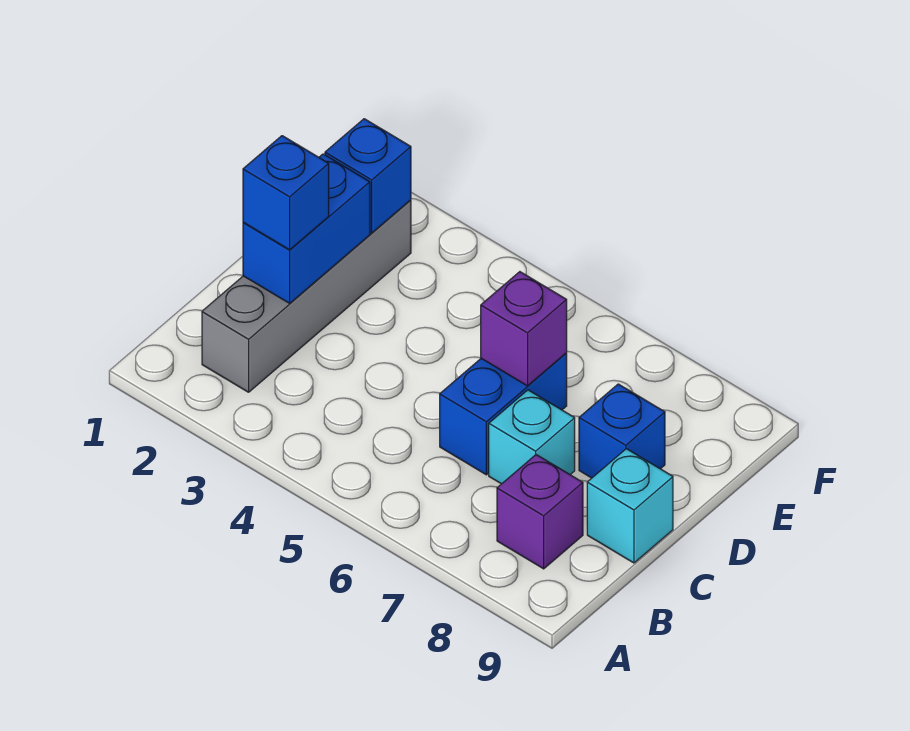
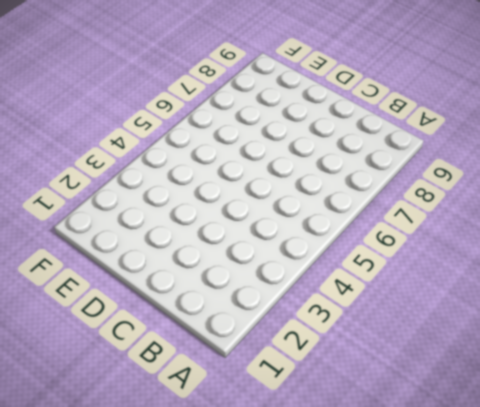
none -> grey 1x4 brick [202,200,411,392]
none -> purple 1x1 brick [497,455,583,569]

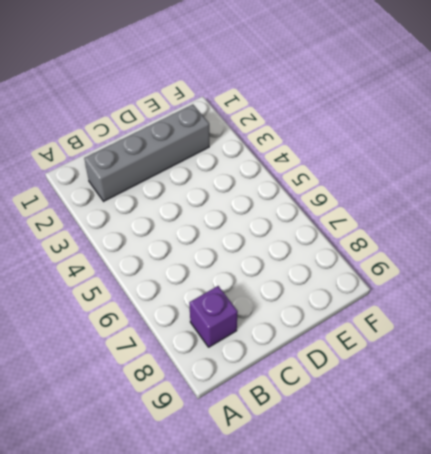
none -> blue 1x2 brick [440,353,567,475]
none -> cyan 1x1 brick [489,390,575,484]

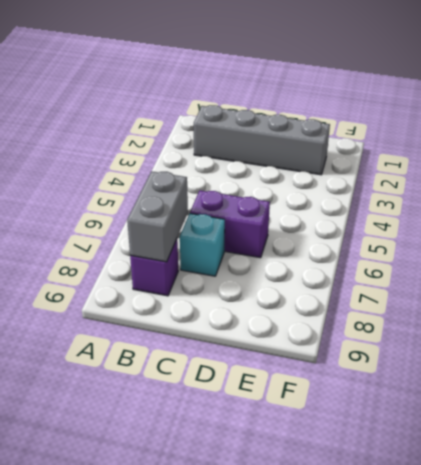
grey 1x2 brick [127,171,188,262] -> none
purple 1x2 brick [190,190,270,258] -> blue 1x2 brick [440,353,567,475]
none -> cyan 1x1 brick [587,449,673,563]
none -> blue 1x1 brick [579,384,665,478]

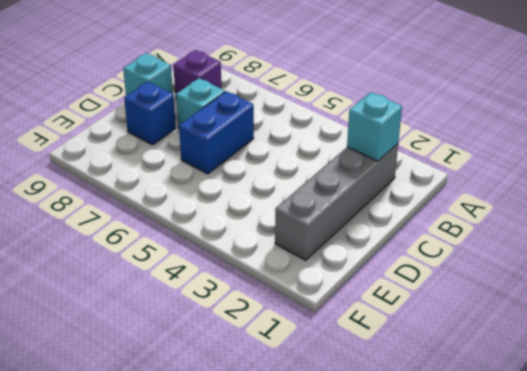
cyan 1x1 brick [347,92,402,161] -> none
none -> blue 1x2 brick [243,154,370,303]
none -> purple 1x1 brick [481,272,567,386]

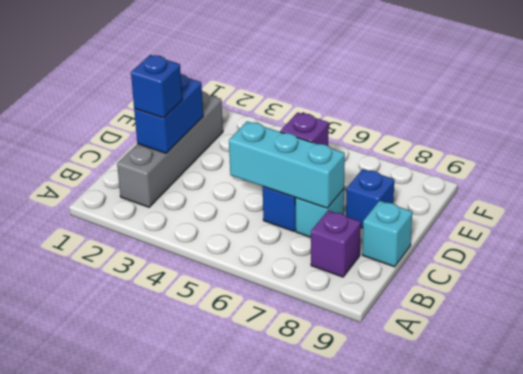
cyan 1x3 brick [229,121,345,208] -> none
none -> blue 1x1 brick [325,119,411,233]

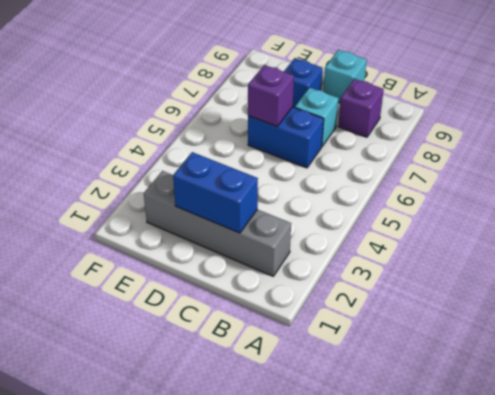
none -> blue 1x1 brick [325,119,411,233]
none -> blue 1x1 brick [243,136,329,250]

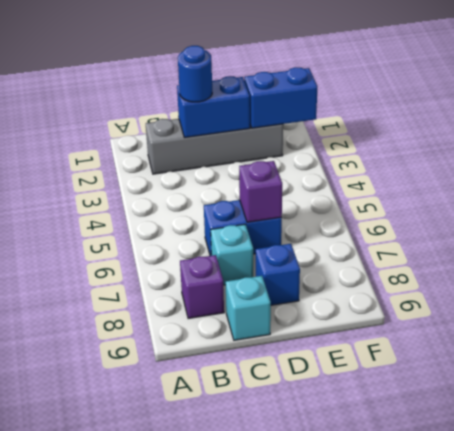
blue 1x1 round brick [178,46,212,102] -> blue 1x1 brick [243,136,329,250]
blue 1x2 brick [244,67,317,128] -> blue 1x1 brick [325,119,411,233]

